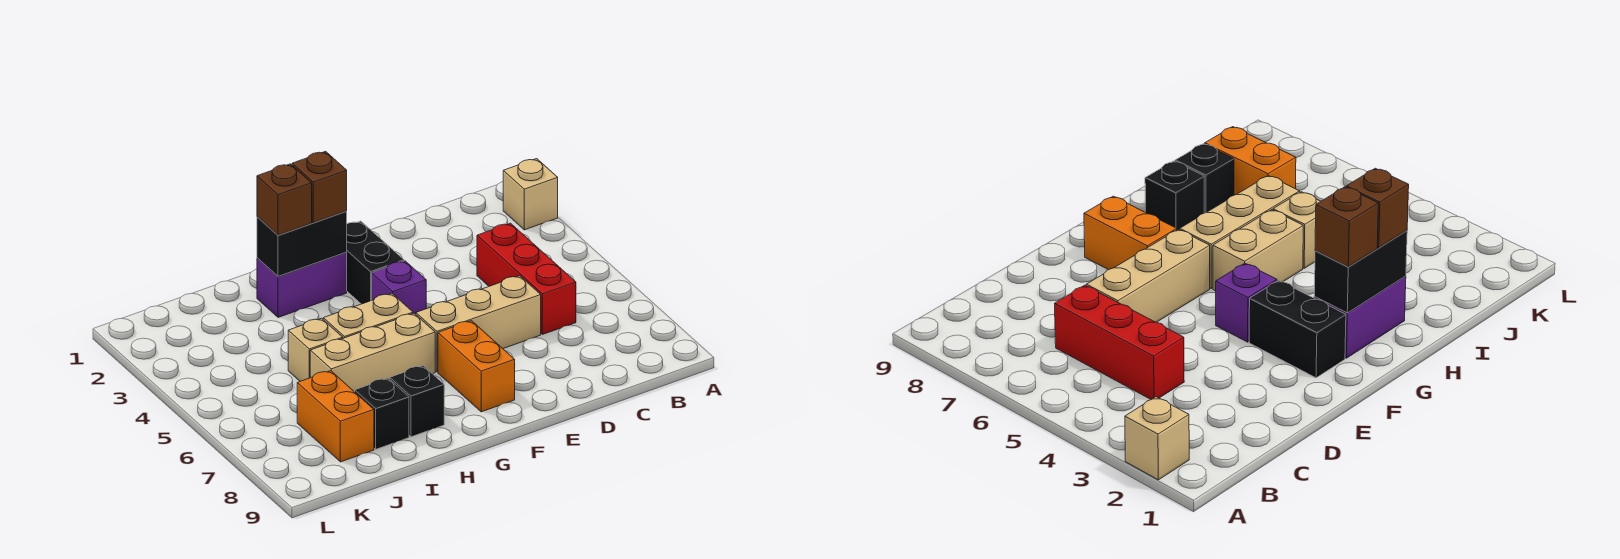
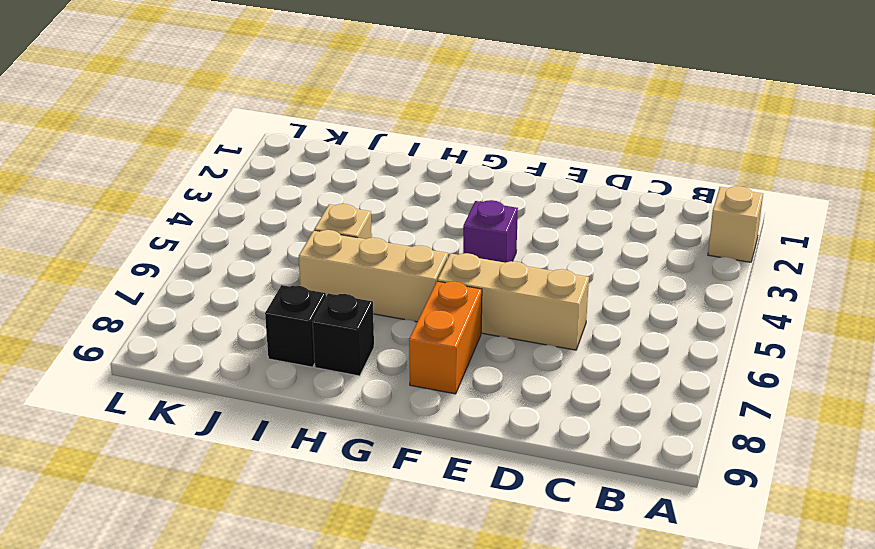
none -> red 1x3 brick [477,223,576,334]
none -> black 1x2 brick [346,221,404,304]
none -> purple 1x2 brick [257,253,347,317]

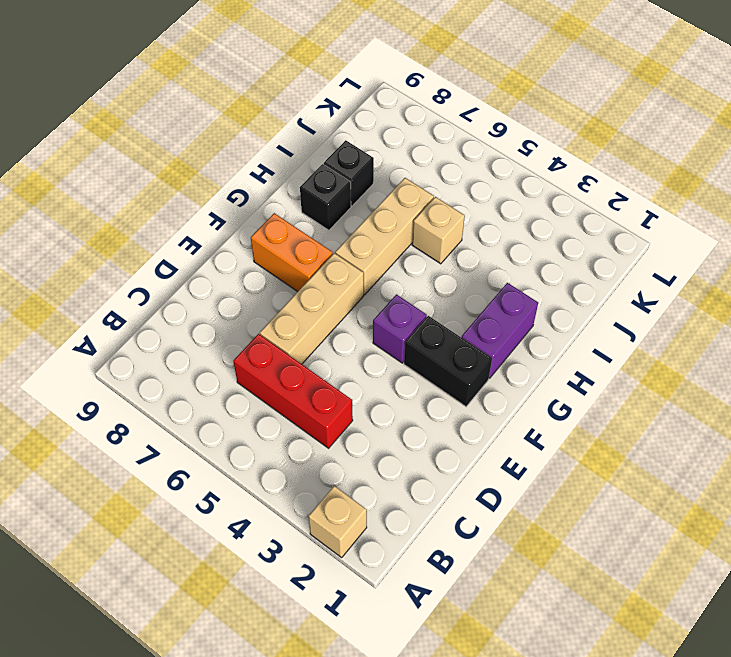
none -> tan 1x2 brick [323,293,413,338]
none -> orange 1x2 brick [297,371,374,462]
none -> black 1x2 brick [257,211,347,276]

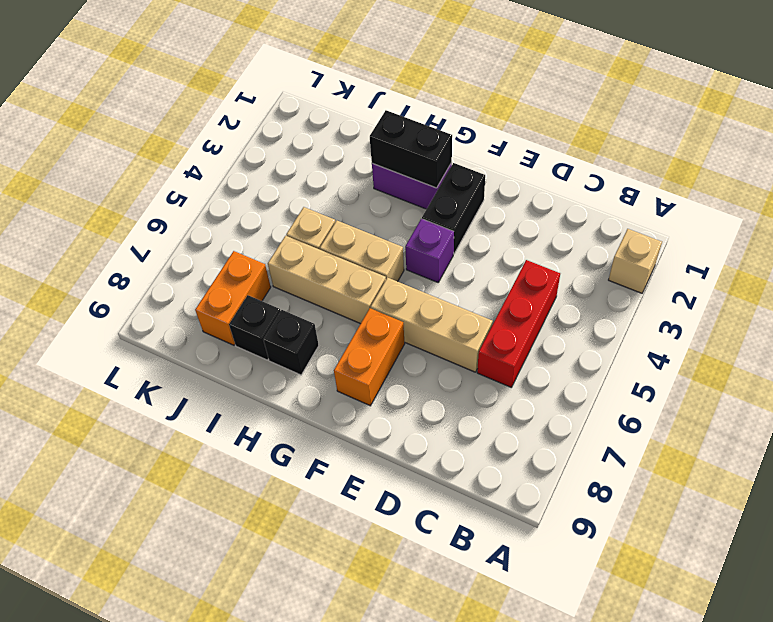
none -> brown 1x1 brick [292,151,347,223]
none -> brown 1x1 brick [257,164,312,235]

